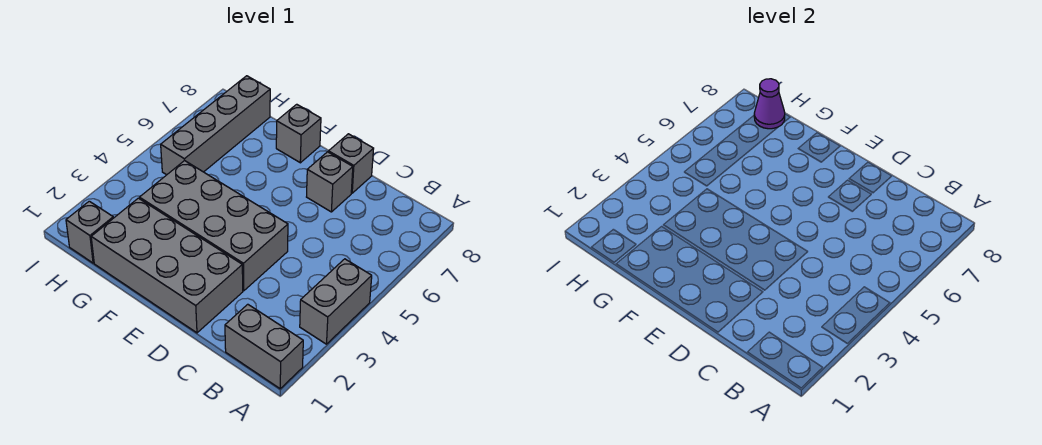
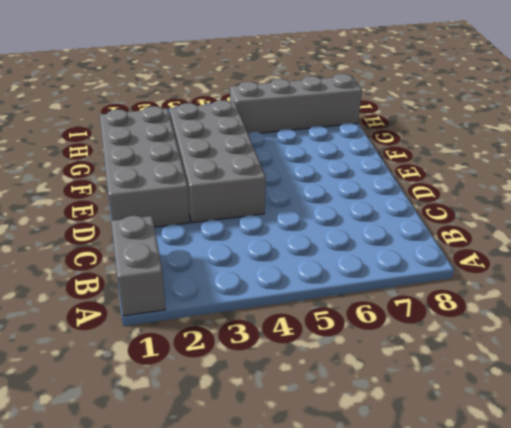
none -> grey 1x2 brick [300,259,372,344]
none -> grey 1x1 brick [307,152,353,212]

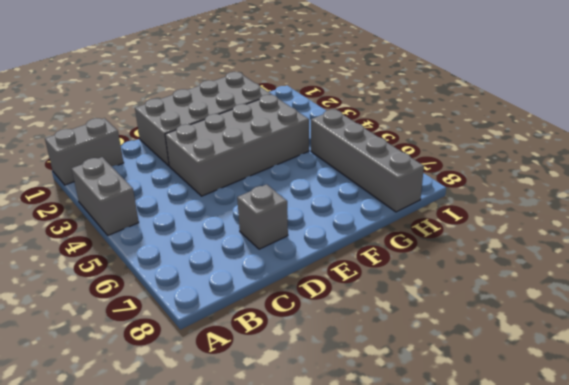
none -> grey 1x1 brick [329,134,374,193]
none -> grey 1x1 brick [276,104,321,163]

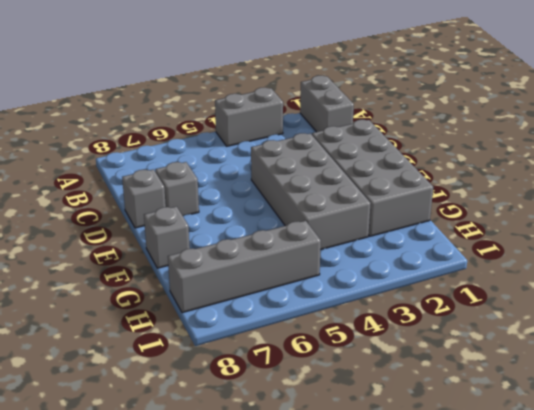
none -> grey 1x1 brick [66,201,113,263]
none -> purple 1x1 cone [754,79,785,129]

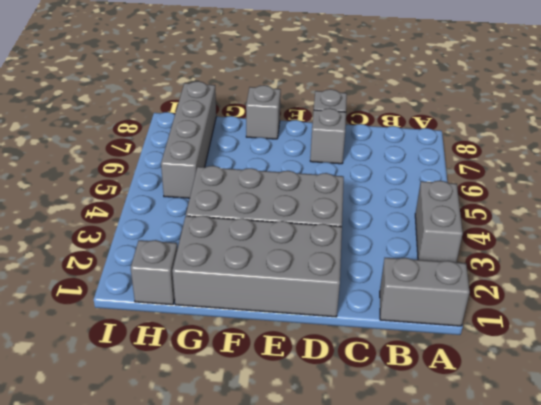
none -> purple 1x1 cone [754,79,785,129]

